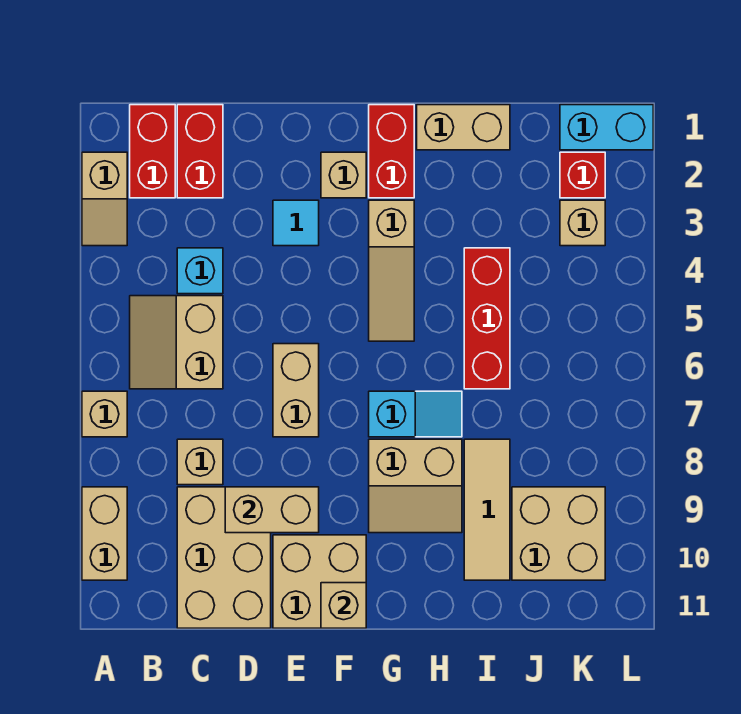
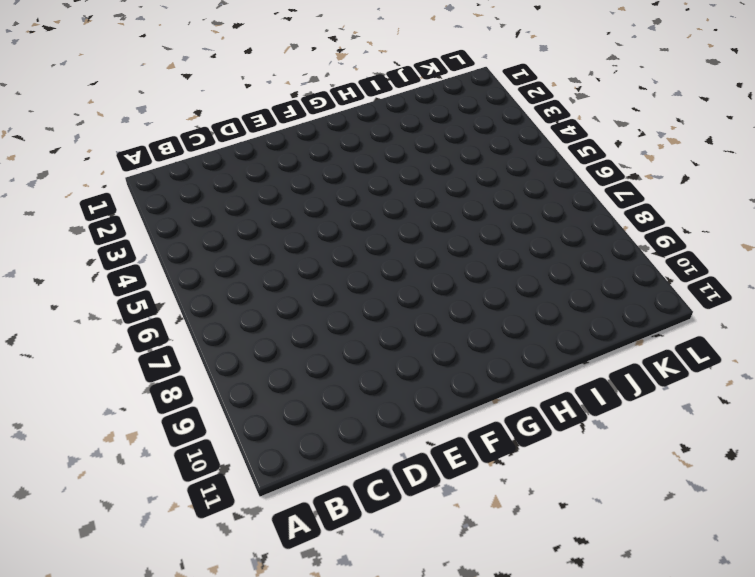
none -> tan 1x2 slope [82,152,127,246]
none -> tan 1x1 brick [82,391,127,437]
none -> tan 1x2 brick [82,487,127,580]

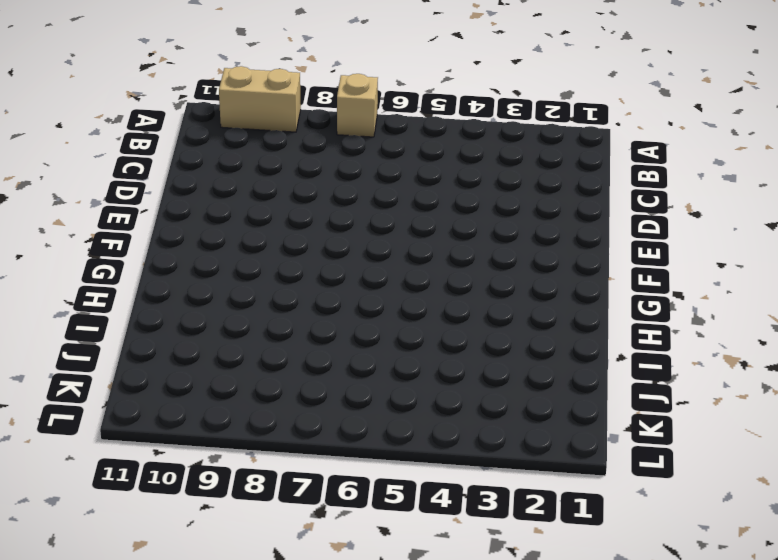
none -> tan 1x2 slope [82,152,127,246]
none -> red 1x2 brick [130,105,175,198]
none -> tan 2x2 slope [130,296,223,389]

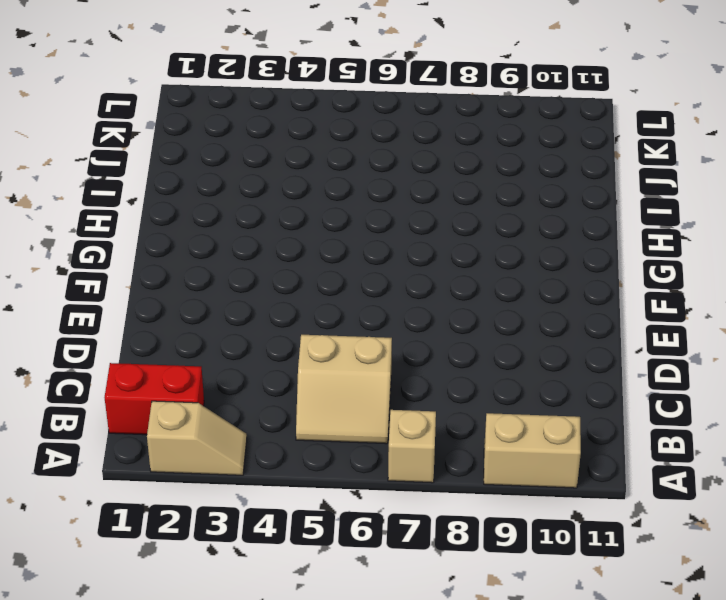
none -> red 1x2 brick [177,105,223,198]
none -> cyan 1x1 brick [177,248,223,294]
none -> tan 1x1 brick [177,439,223,485]

